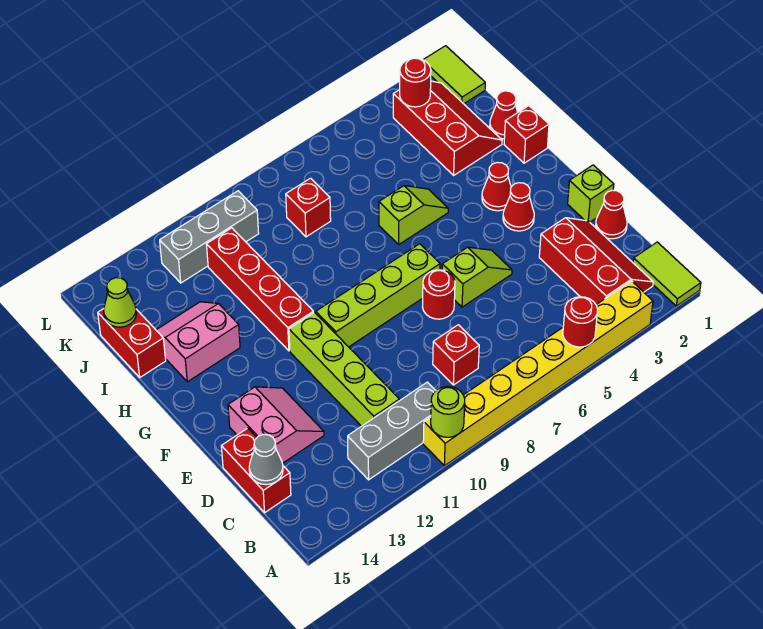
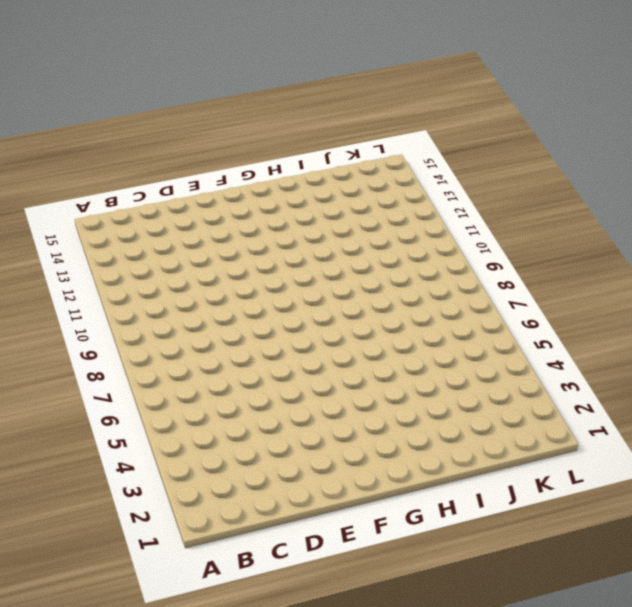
none -> lime 1x2 tile [633,242,701,306]
none -> yellow 1x8 brick [423,281,653,466]
none -> red 2x3 slope [539,218,653,305]
none -> grey 1x3 brick [348,382,436,480]

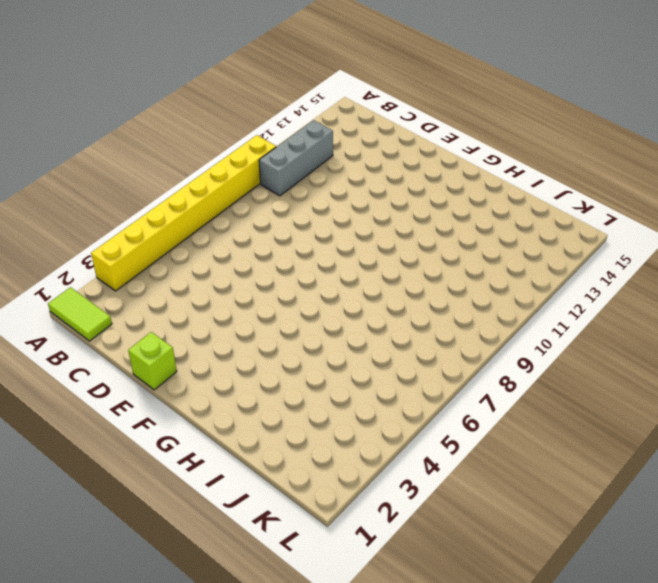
none -> red 2x3 slope [539,218,653,305]
none -> red 1x1 brick [433,325,479,385]
none -> lime 1x4 brick [289,312,399,426]
none -> red 1x2 brick [221,428,291,513]

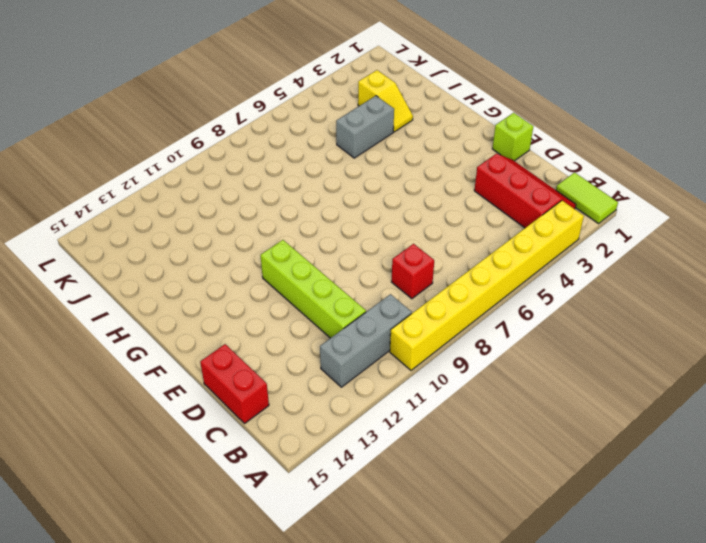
yellow 1x2 slope [358,70,413,132] -> red 2x3 slope [393,81,502,175]
grey 1x2 brick [336,96,394,158] -> none
none -> red 1x1 cone [596,190,627,239]
none -> pink 2x2 slope [228,387,324,464]
none -> lime 1x2 slope [442,247,512,307]
none -> red 1x1 round brick [422,270,455,319]

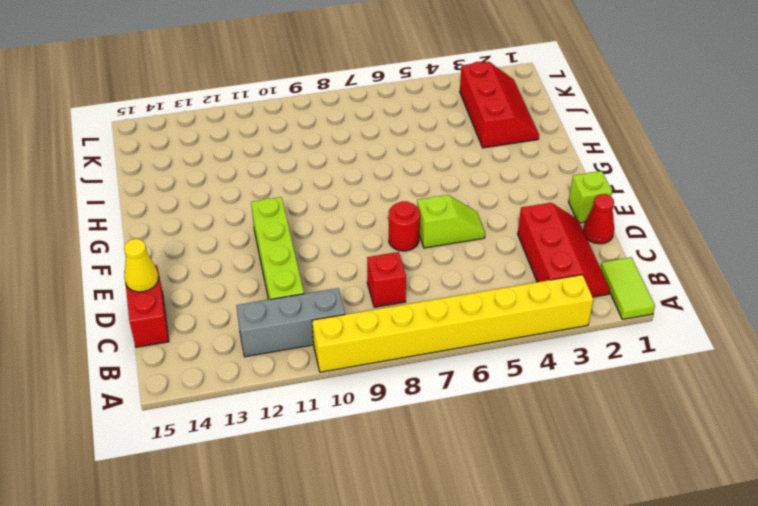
yellow 1x1 cone [124,239,159,292] -> none
none -> pink 2x2 slope [228,387,324,464]
none -> red 1x1 cone [503,183,534,231]
none -> lime 1x4 brick [316,244,440,347]
none -> red 1x1 cone [482,162,511,211]

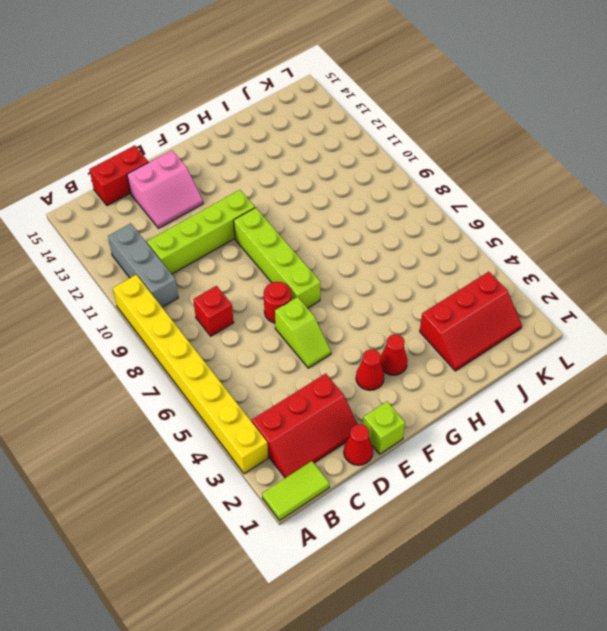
none -> red 1x4 brick [206,228,314,351]
none -> red 1x1 brick [504,106,549,163]
none -> lime 1x2 slope [379,186,448,244]
none -> pink 2x2 slope [156,302,240,382]

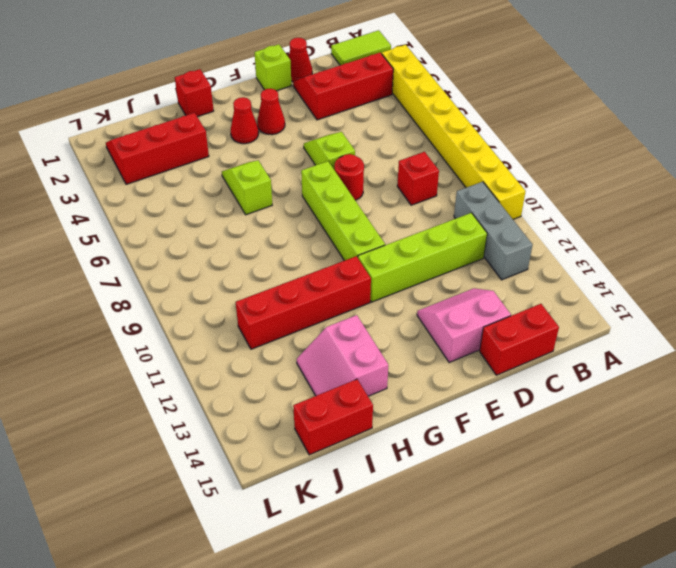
none -> red 1x1 cone [490,91,518,139]
none -> red 1x1 brick [286,178,331,237]
none -> lime 1x2 tile [423,46,485,104]
none -> grey 1x3 brick [160,191,259,283]

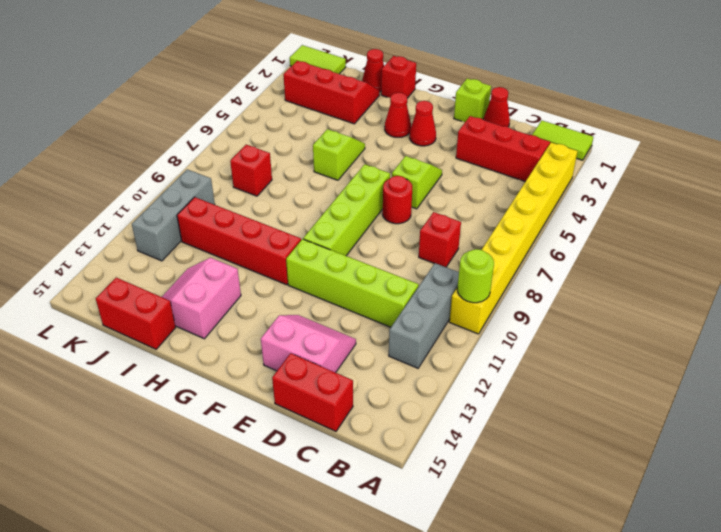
none -> red 1x1 round brick [563,297,598,347]
none -> grey 1x1 cone [249,435,283,485]
none -> lime 1x1 cone [104,278,137,327]
none -> red 1x1 round brick [400,58,431,107]

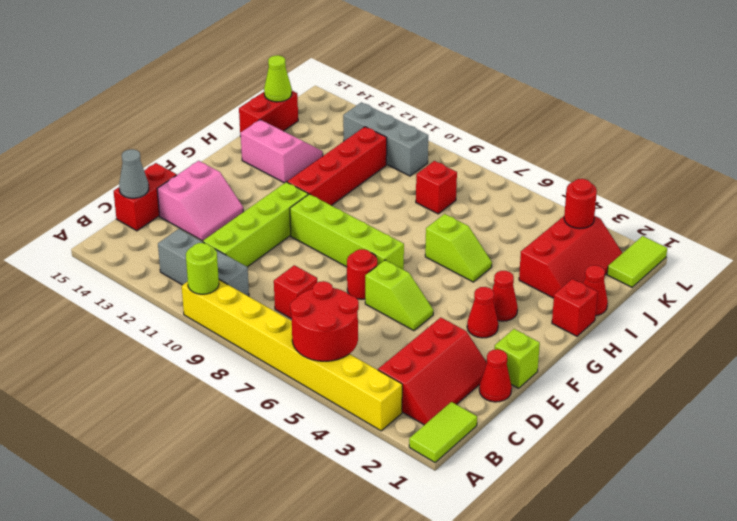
red 2x2 round brick [290,281,359,361] -> red 1x1 round brick [563,297,598,347]

